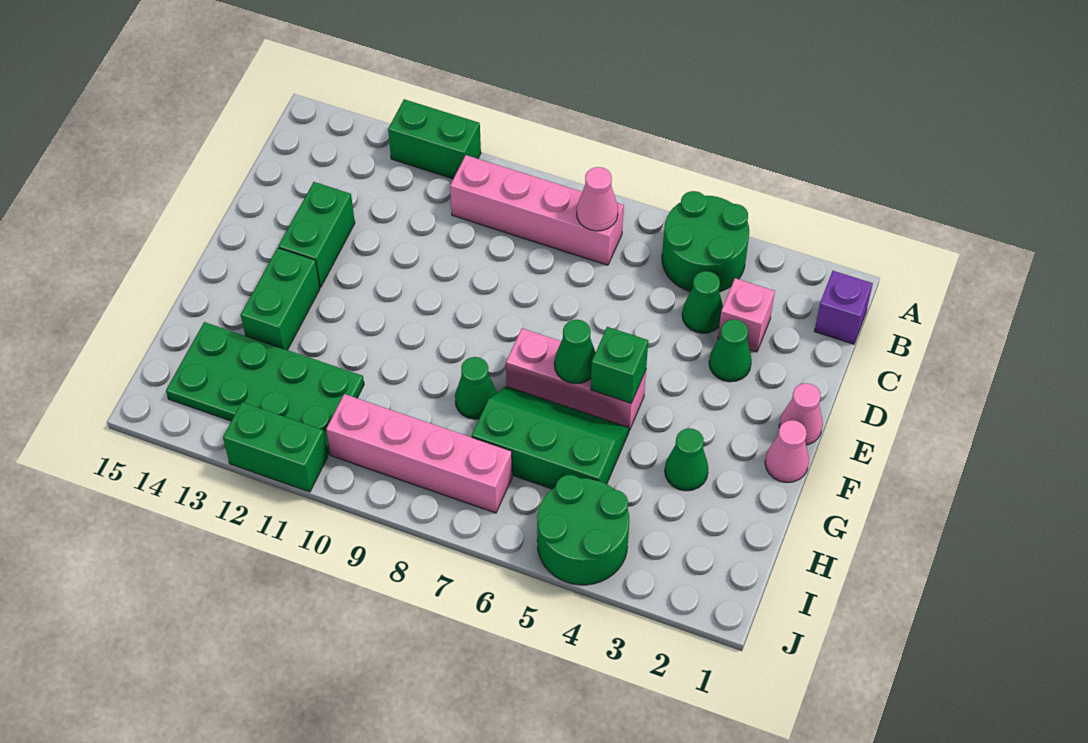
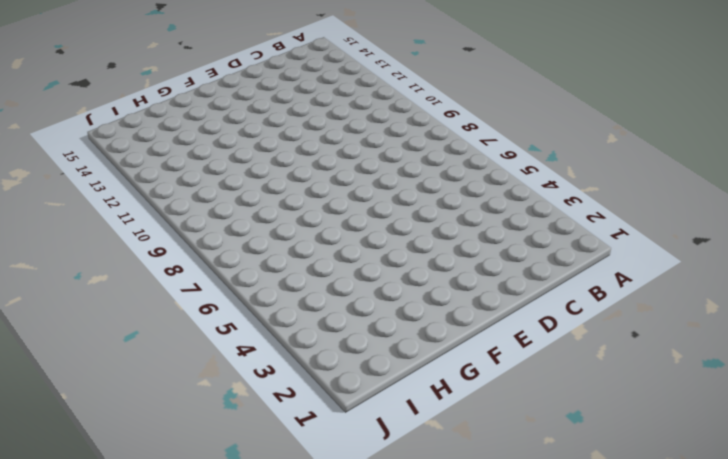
none -> green 2x2 round brick [662,191,749,292]
none -> green 1x2 brick [388,99,481,179]
none -> purple 1x1 brick [815,271,873,344]

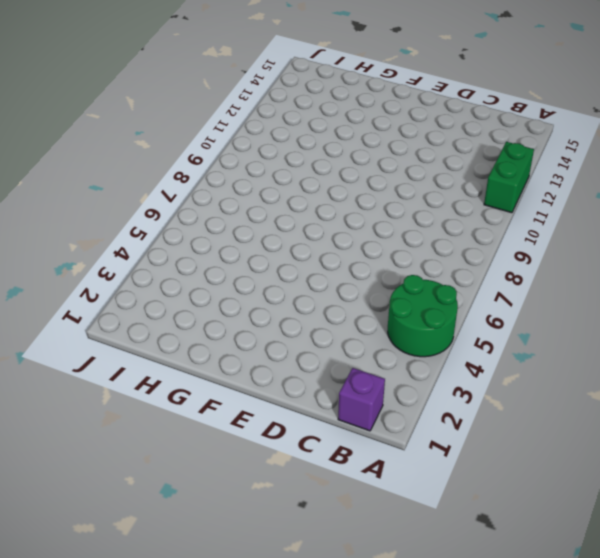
none -> pink 1x4 brick [450,155,624,265]
none -> pink 1x1 brick [718,278,775,352]
none -> green 1x1 cone [682,271,723,333]

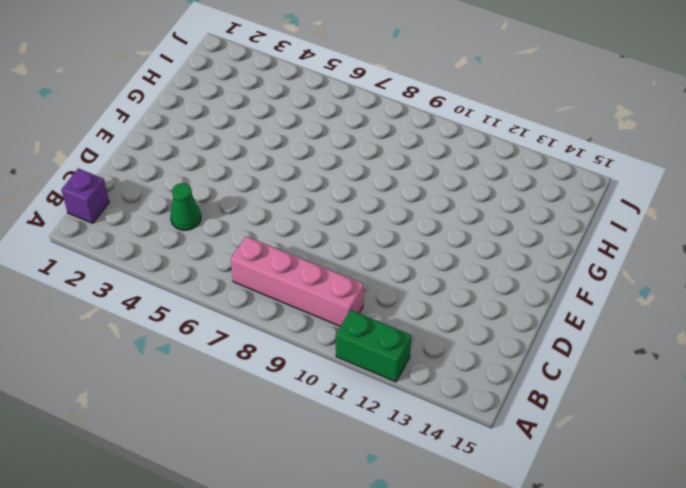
none -> green 2x2 round brick [662,191,749,292]
none -> pink 1x1 brick [718,278,775,352]
none -> green 1x1 cone [709,319,752,382]

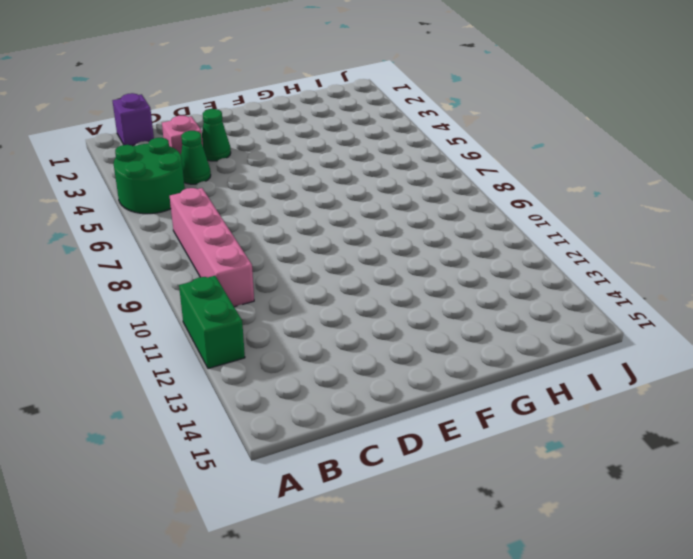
none -> green 1x2 brick [278,182,355,287]
none -> pink 1x1 cone [779,383,823,445]
none -> pink 1x1 cone [765,420,809,483]

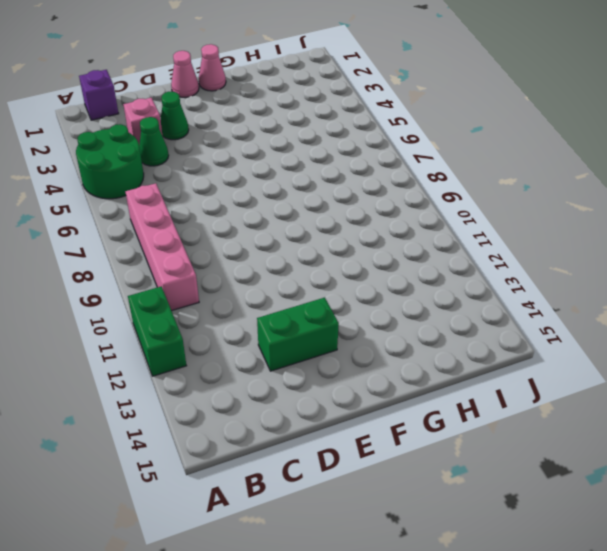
none -> pink 1x3 brick [506,328,646,430]
none -> green 1x2 brick [241,248,320,350]
none -> green 1x1 cone [665,428,708,491]

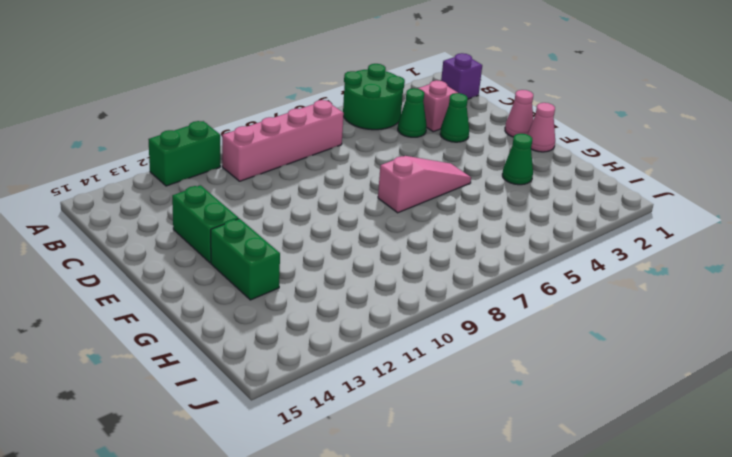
pink 1x3 slope [378,156,471,213] -> pink 1x3 brick [506,328,646,430]
none -> green 2x3 slope [472,386,629,489]
none -> green 1x1 cone [455,357,497,419]
none -> green 2x4 plate [166,322,364,455]

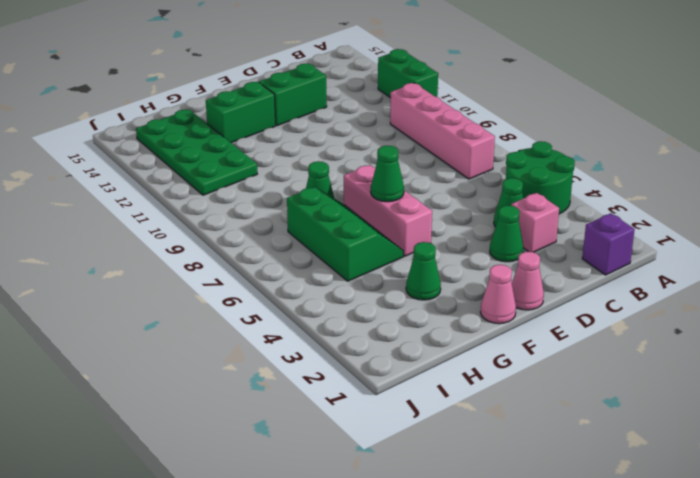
none -> green 2x2 round brick [537,475,629,585]
none -> pink 1x4 brick [326,394,512,513]
none -> green 1x2 brick [223,402,328,492]

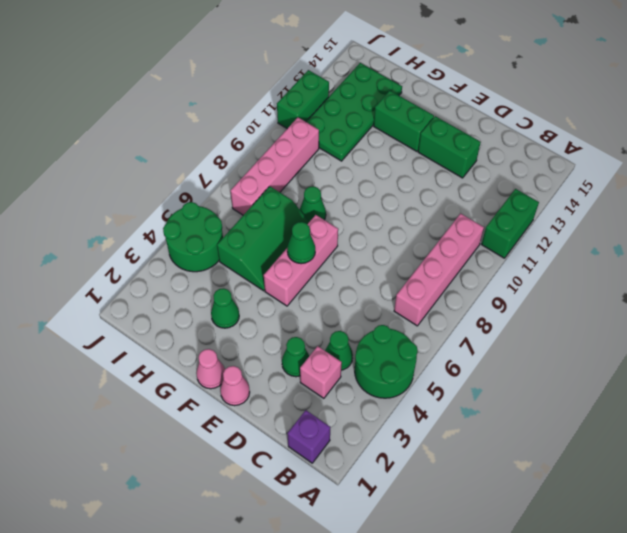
none -> pink 1x1 cone [577,167,618,231]
none -> green 1x1 brick [591,327,648,403]

